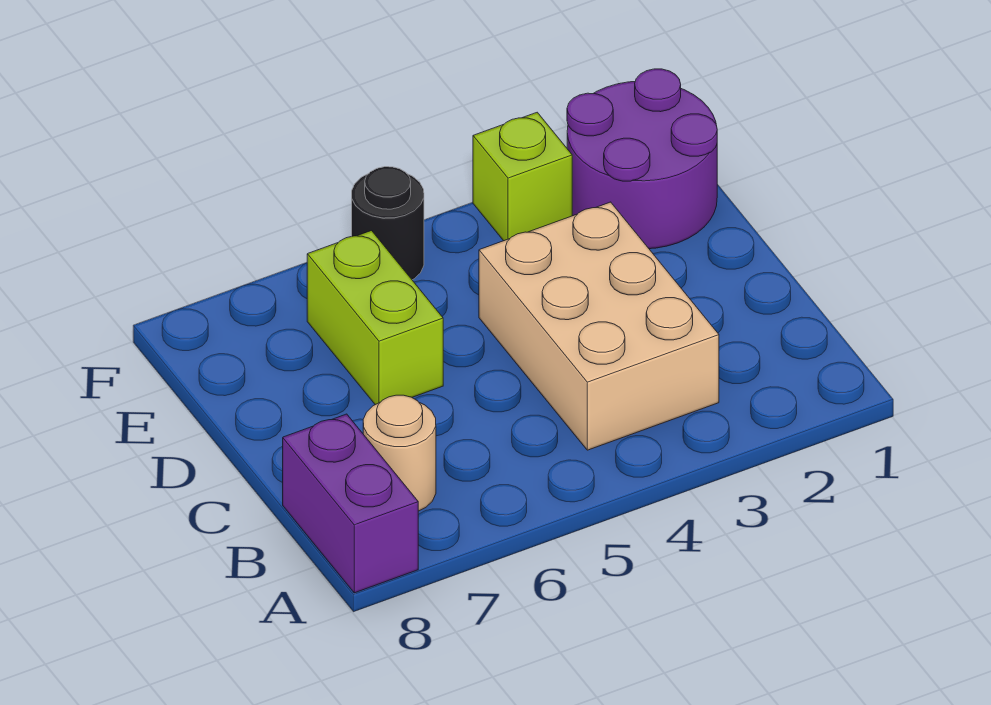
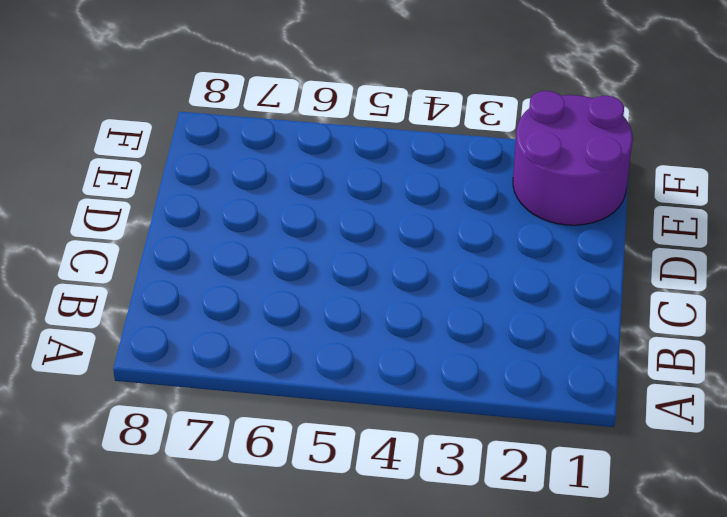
none -> purple 1x2 brick [283,414,418,593]
none -> tan 2x3 brick [479,202,719,450]

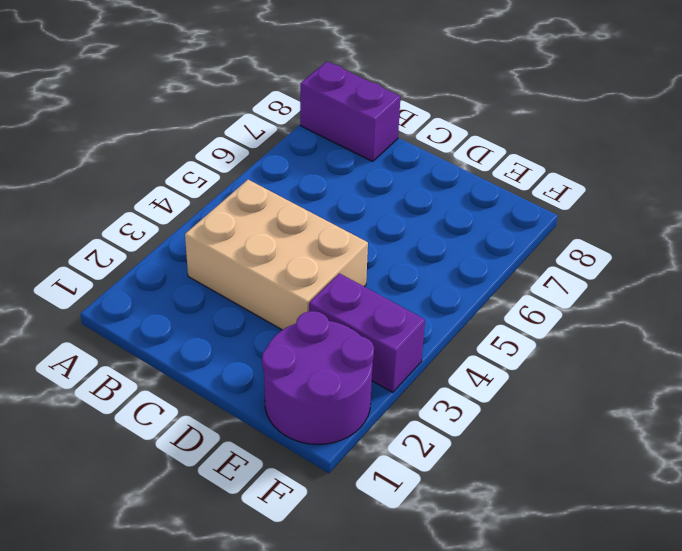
purple 1x2 brick [309,273,425,393] -> lime 1x1 brick [473,112,572,241]
none -> tan 1x1 round brick [363,395,436,511]
none -> lime 1x2 brick [307,231,443,405]

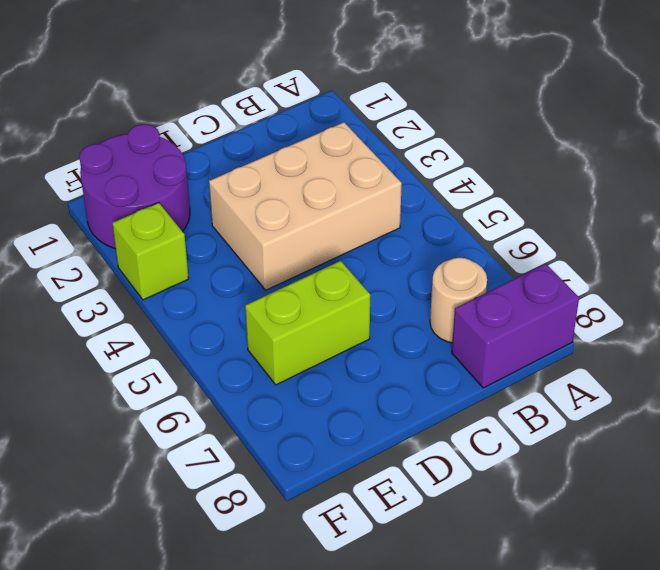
none -> black 1x1 round brick [352,167,424,280]

